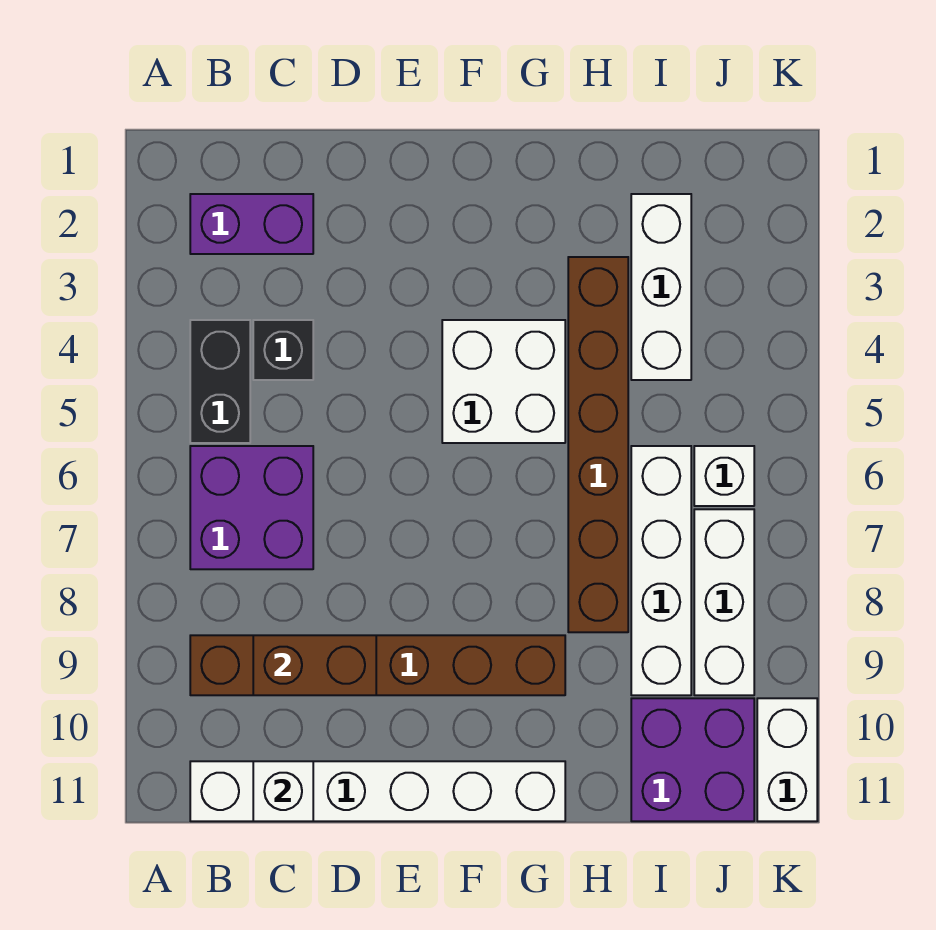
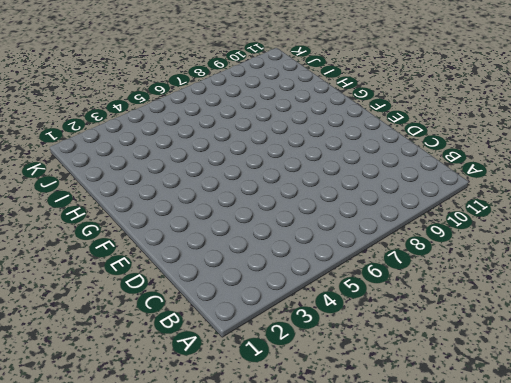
none -> purple 1x2 brick [190,194,313,254]
none -> black 1x2 brick [190,320,250,443]
none -> purple 2x2 brick [190,446,313,569]

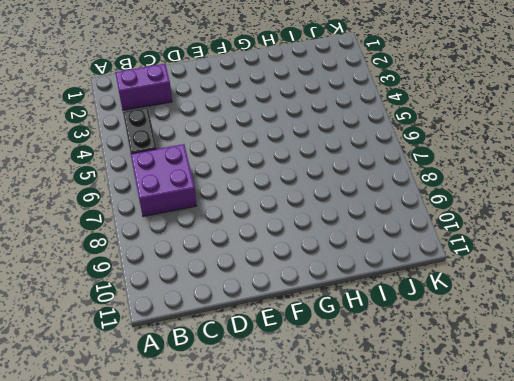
none -> brown 1x6 brick [190,635,565,695]
none -> white 1x6 brick [190,761,565,821]
none -> black 1x1 brick [253,320,313,380]

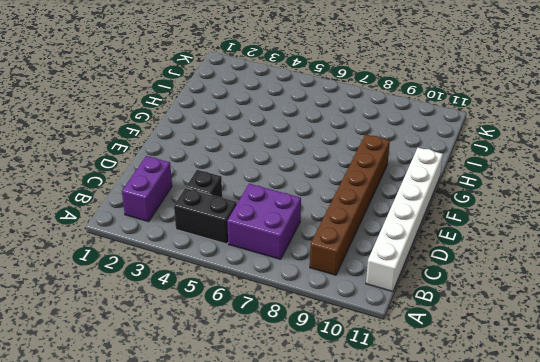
none -> white 2x2 brick [442,320,565,443]
none -> brown 1x6 brick [568,257,628,632]
none -> white 1x3 brick [631,194,691,380]

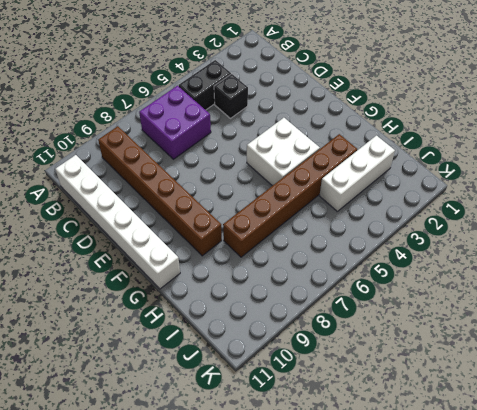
none -> purple 1x2 brick [190,194,313,254]
none -> white 1x4 brick [631,446,691,695]
none -> purple 2x2 brick [631,698,754,821]

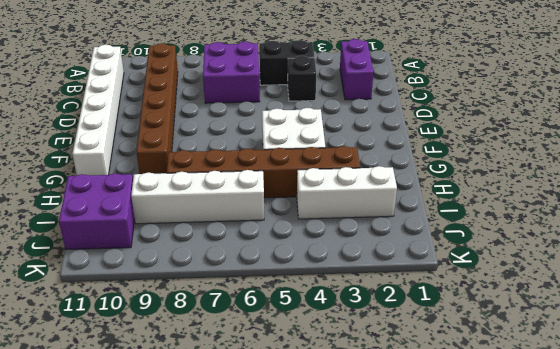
none -> white 1x1 brick [694,446,754,506]
none -> white 1x3 brick [694,509,754,695]
none -> white 1x2 brick [757,698,817,821]

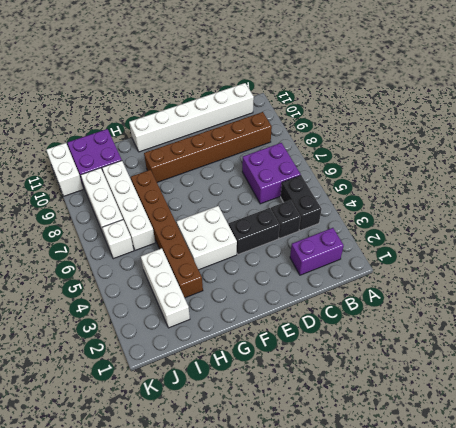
black 1x2 brick [229,208,280,254] -> none
none -> brown 1x2 brick [253,635,376,695]
none -> white 1x1 brick [253,761,313,821]

